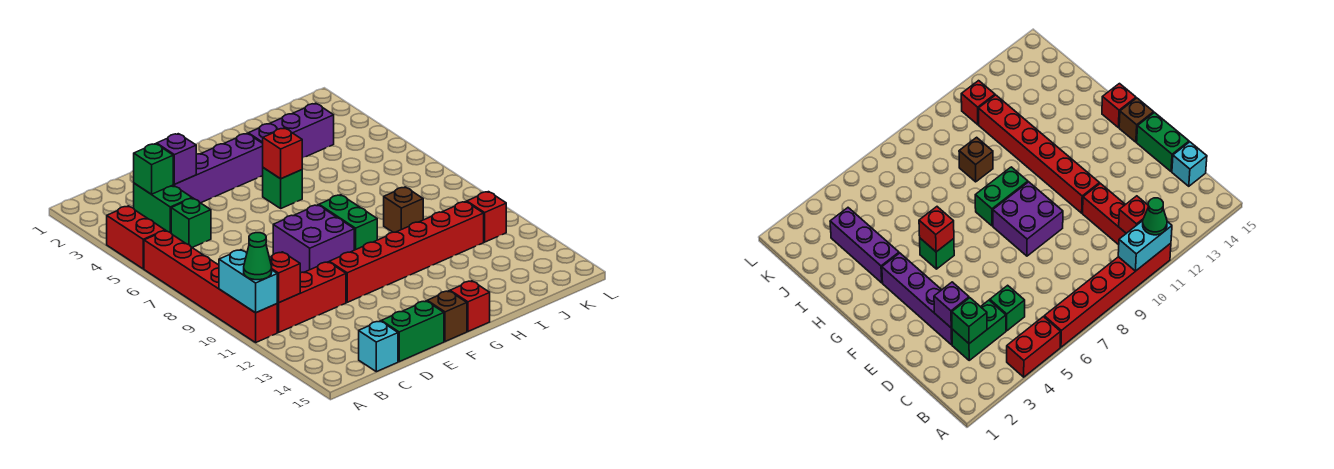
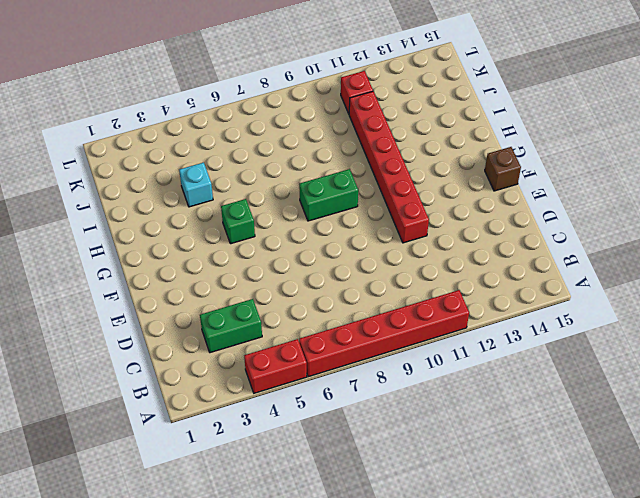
cyan 1x1 brick [179,163,213,207] -> cyan 1x1 brick moved to [359,321,398,372]
none -> red 1x3 brick [277,262,346,333]
none -> green 1x1 brick [171,198,211,247]
none -> purple 1x4 brick [173,134,263,203]

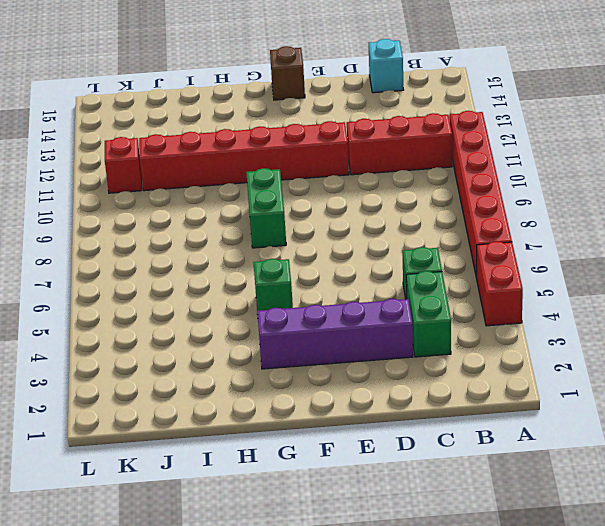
none -> green 1x2 brick [381,301,444,362]
none -> purple 2x2 brick [273,205,354,273]
none -> red 1x1 brick [450,281,490,331]

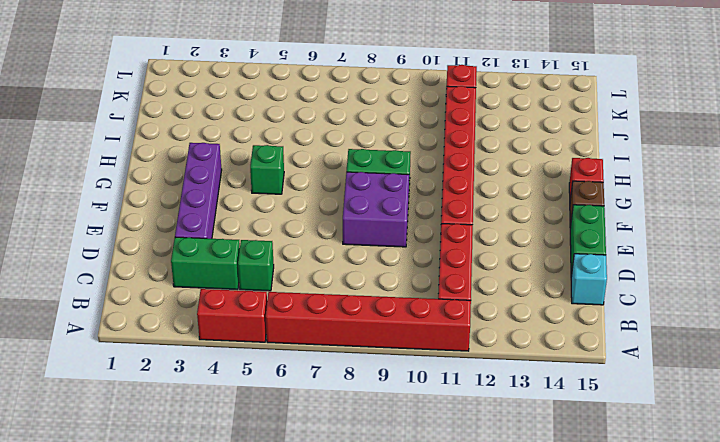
none -> purple 1x3 brick [248,103,334,158]
none -> brown 1x1 brick [384,187,423,232]
none -> cyan 1x2 brick [219,250,277,313]

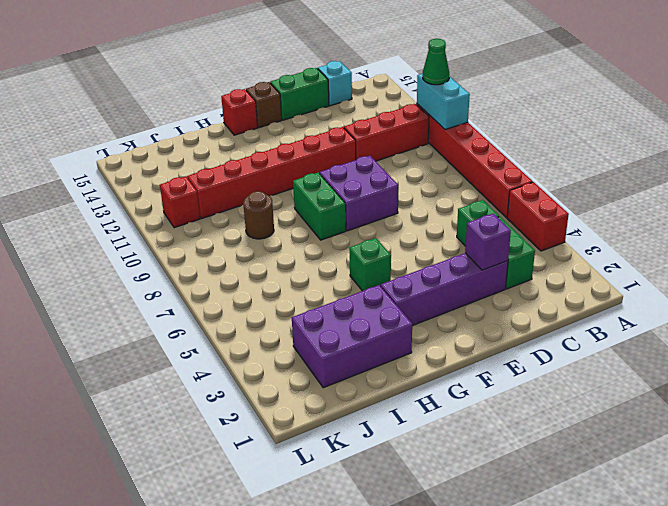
purple 2x3 brick [292,285,412,388] -> purple 1x3 brick [248,103,334,158]
brown 1x1 round brick [243,191,274,239] -> brown 1x1 brick [384,187,423,232]
none -> red 1x1 brick [270,252,300,303]
none -> green 1x1 brick [134,144,173,194]
none -> red 1x1 brick [263,128,302,179]

